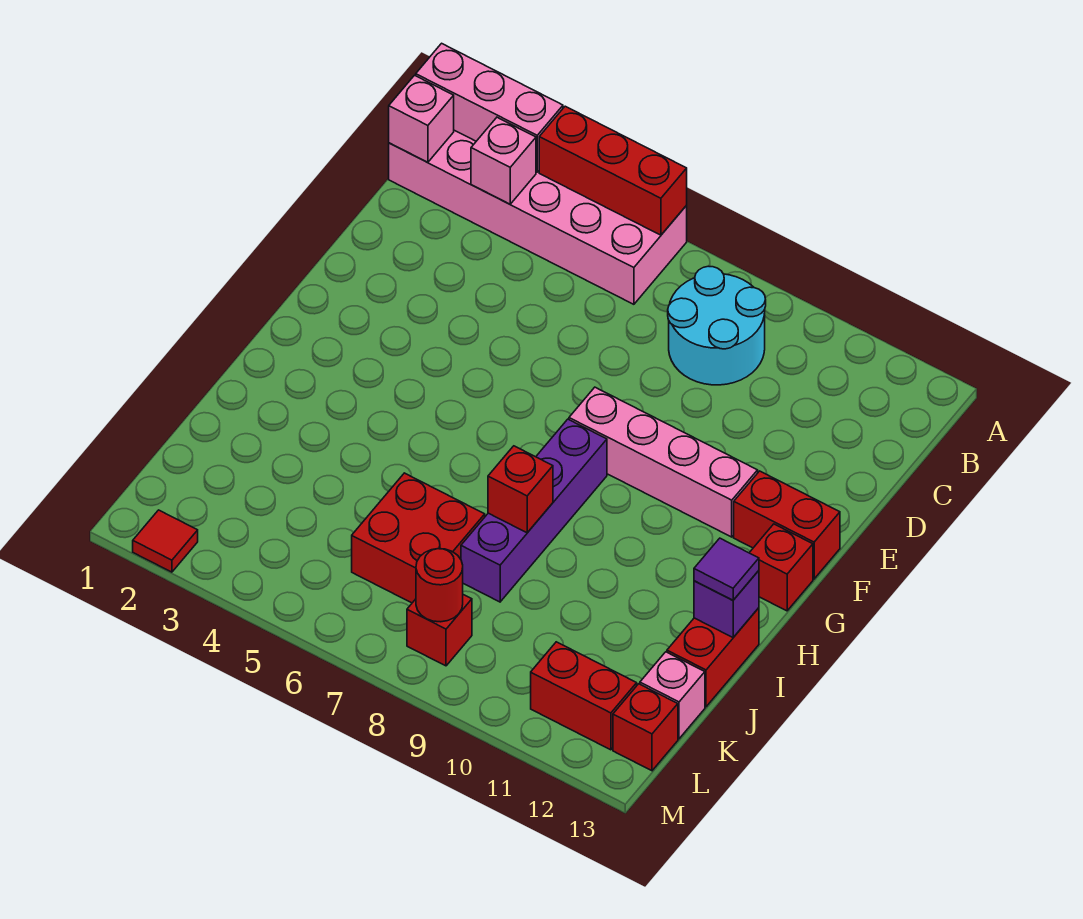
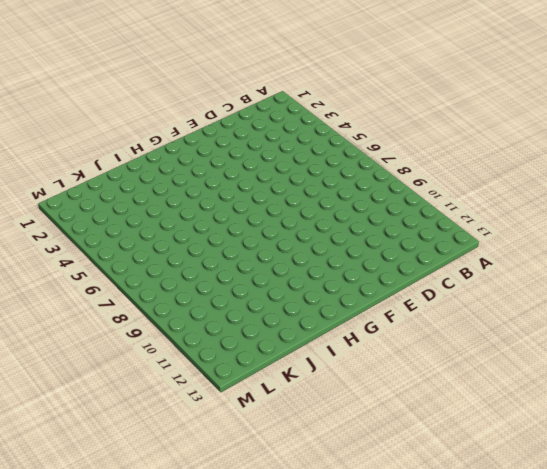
none -> pink 2x6 brick [389,130,687,304]
none -> cyan 2x2 round brick [668,266,766,385]
none -> pink 1x4 brick [569,387,758,537]

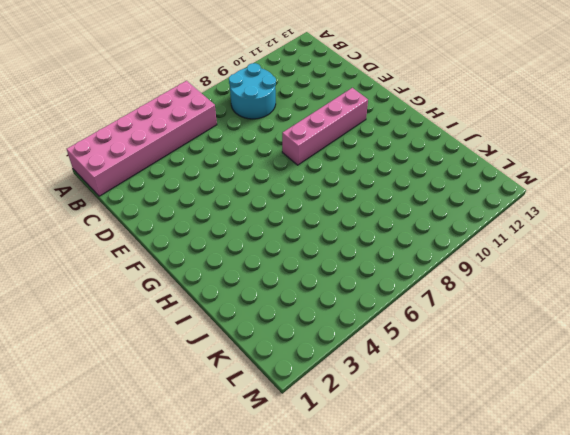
none -> red 1x2 brick [734,471,840,579]
none -> purple 1x4 brick [461,419,607,602]
none -> red 1x1 brick [749,524,813,611]

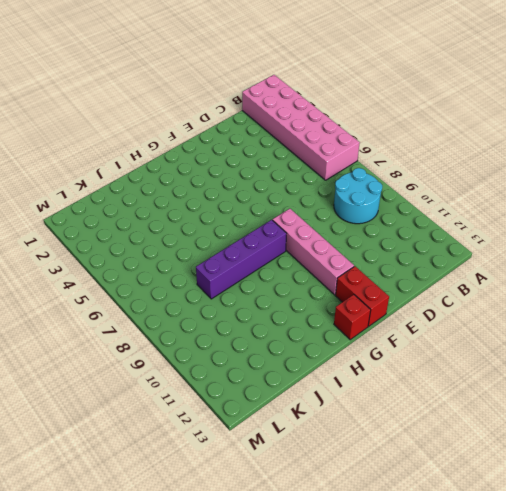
none -> red 1x2 brick [667,608,759,707]
none -> red 2x2 brick [352,473,485,603]
none -> pink 1x1 brick [640,652,705,739]

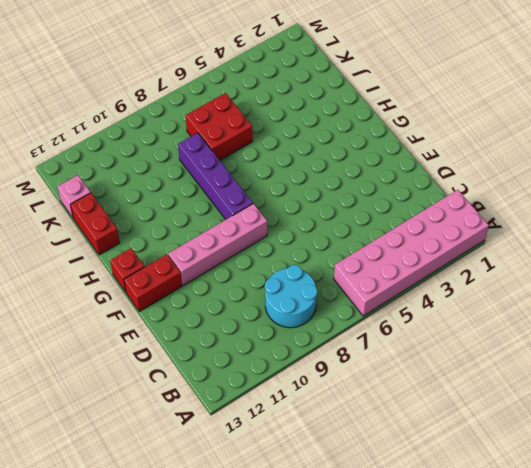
none -> red 1x1 brick [407,595,472,666]
none -> red 1x2 brick [531,642,637,750]
none -> red 1x1 brick [613,684,678,771]

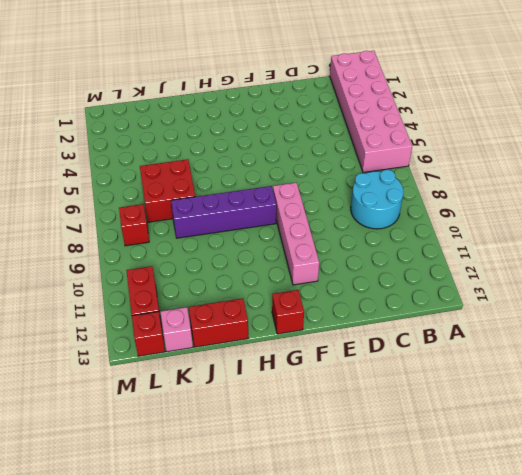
none -> red 1x2 brick [734,471,840,579]
none -> red 1x1 tile [133,510,198,572]
none -> pink 1x3 brick [416,43,563,172]

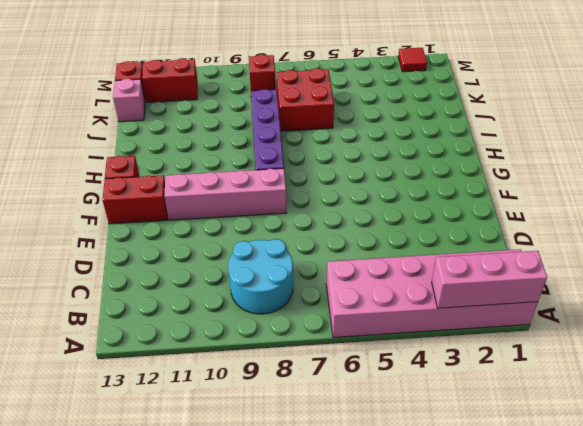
none -> red 1x2 brick [667,608,759,707]
none -> red 1x3 brick [539,106,687,235]
none -> pink 1x1 brick [389,75,454,162]

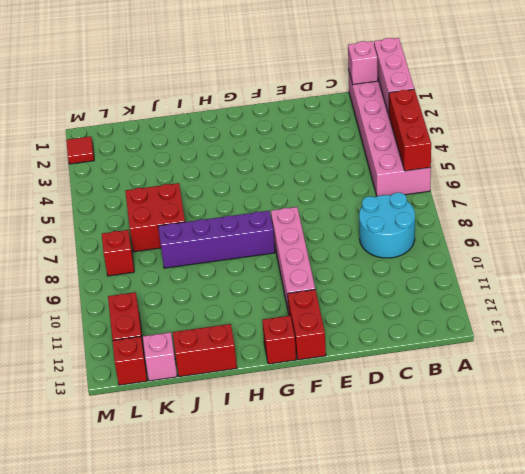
none -> pink 1x1 brick [471,117,536,204]
none -> red 1x1 brick [488,446,553,533]
none -> purple 1x1 brick [694,571,759,637]

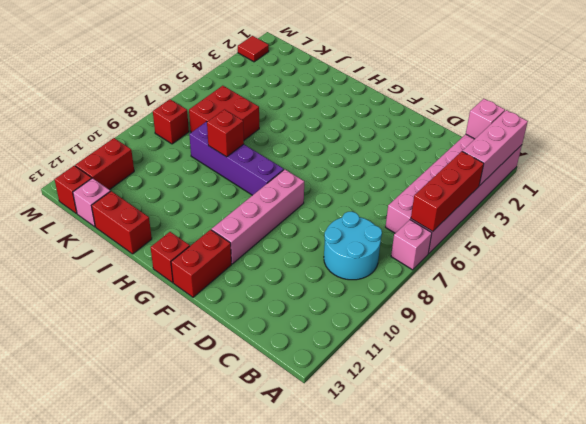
pink 1x1 brick [391,220,432,270] -> pink 1x1 brick moved to [471,117,536,204]
none -> purple 1x1 brick [694,571,759,637]
none -> red 1x1 round brick [416,549,463,622]
none -> purple 1x1 tile [694,538,759,600]

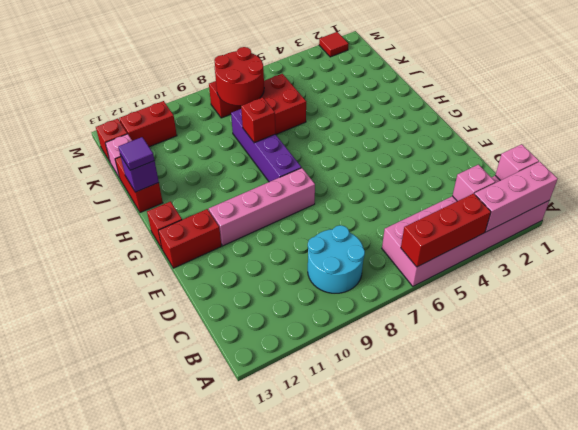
red 2x2 round brick [214,47,264,106] -> red 1x1 round brick [416,549,463,622]

